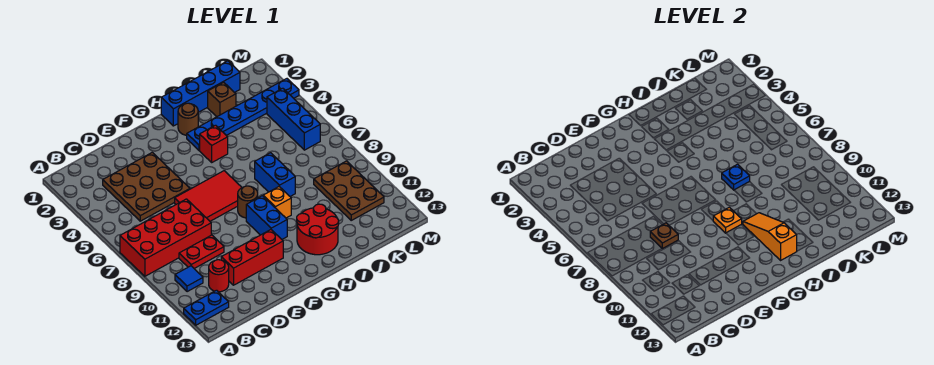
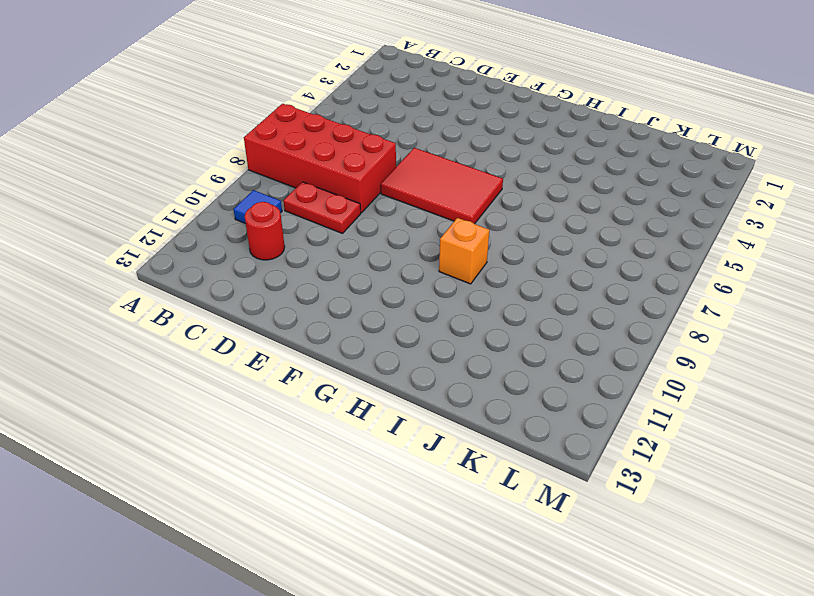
none -> blue 1x2 plate [184,290,229,325]
none -> brown 3x3 plate [103,152,190,221]
none -> red 1x3 brick [221,230,283,285]

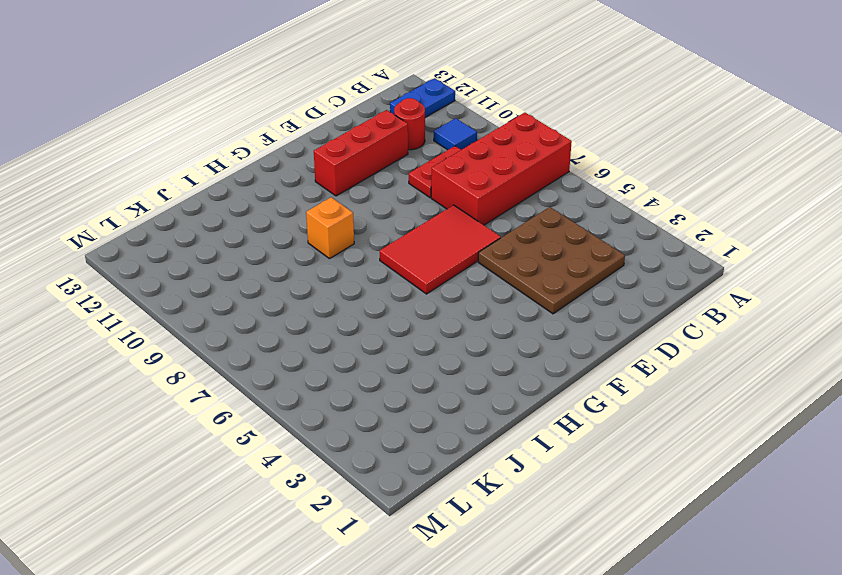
none -> brown 1x1 round brick [238,186,258,218]
none -> blue 1x2 brick [246,196,287,239]
none -> blue 1x4 brick [161,61,240,126]

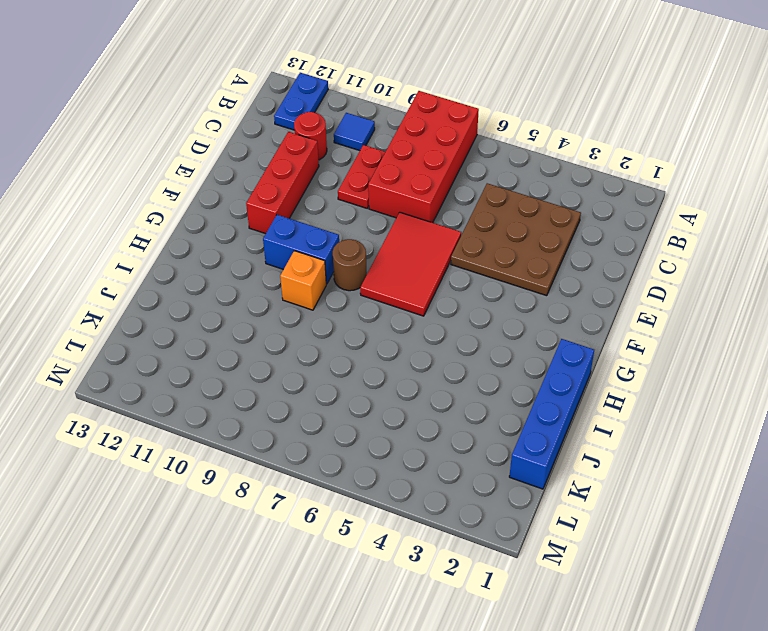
none -> brown 1x1 round brick [178,103,198,135]
none -> blue 1x6 plate [187,79,299,150]
none -> red 1x1 brick [200,125,228,162]

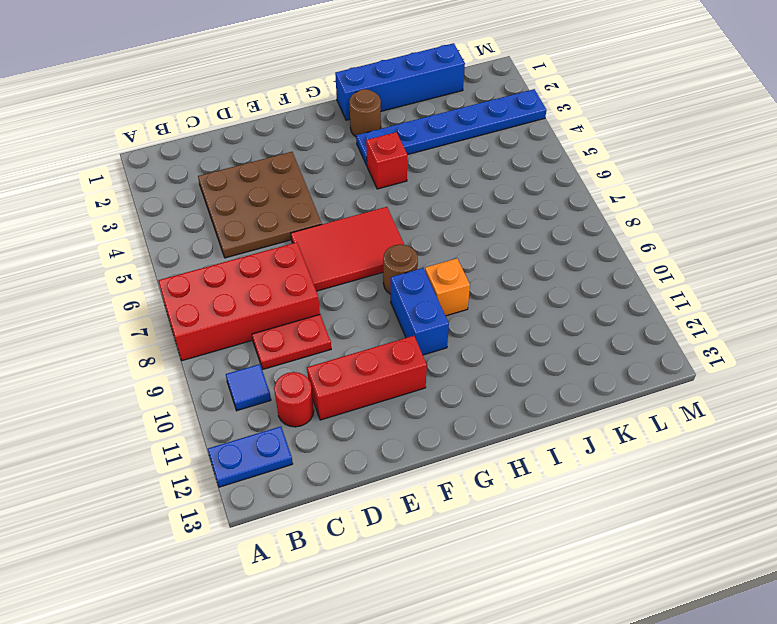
none -> red 2x2 round brick [297,204,339,255]
none -> blue 1x2 brick [255,153,295,196]
none -> brown 1x1 brick [208,82,236,117]

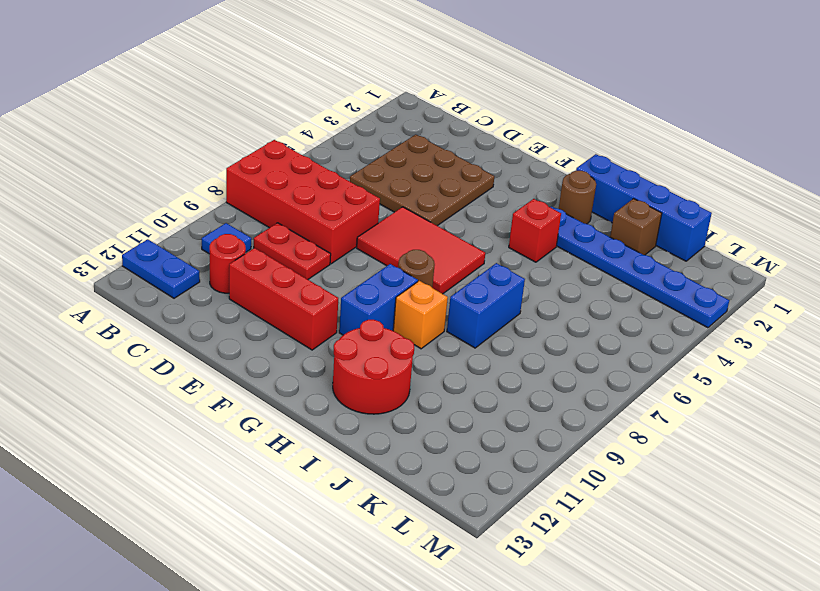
none -> brown 2x3 plate [314,161,384,220]
none -> blue 1x3 brick [267,88,320,150]
none -> brown 1x1 plate [650,223,678,249]

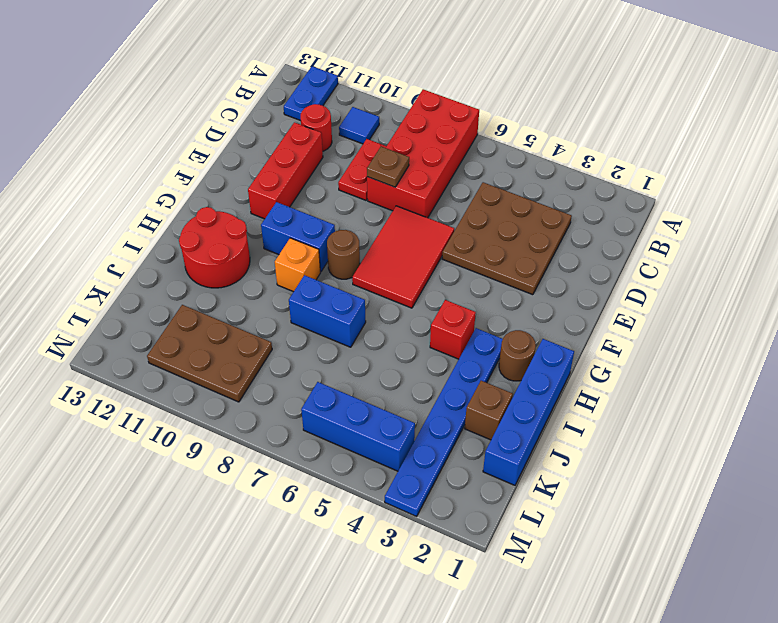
none -> orange 1x1 plate [713,207,742,233]
none -> orange 1x3 slope [743,213,797,260]
none -> blue 1x1 plate [722,164,750,190]

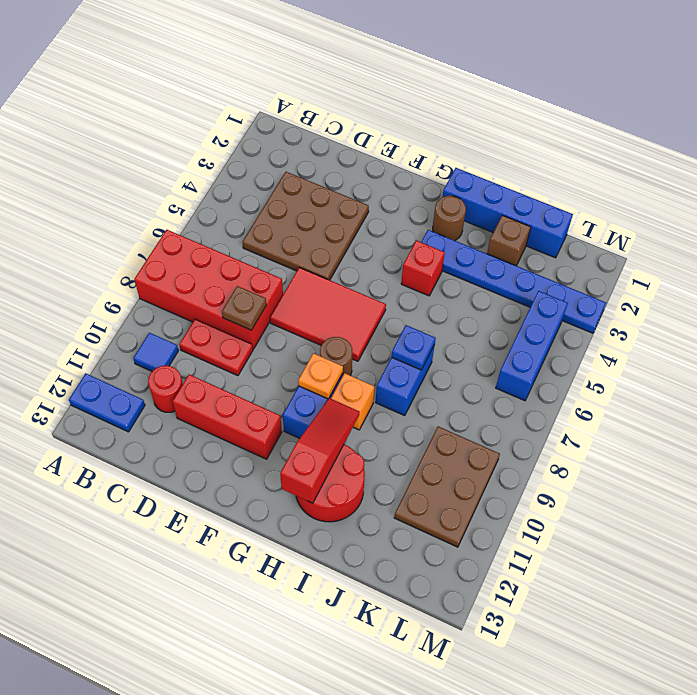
red 1x3 slope [280,398,360,503] -> orange 1x3 slope [743,213,797,260]

